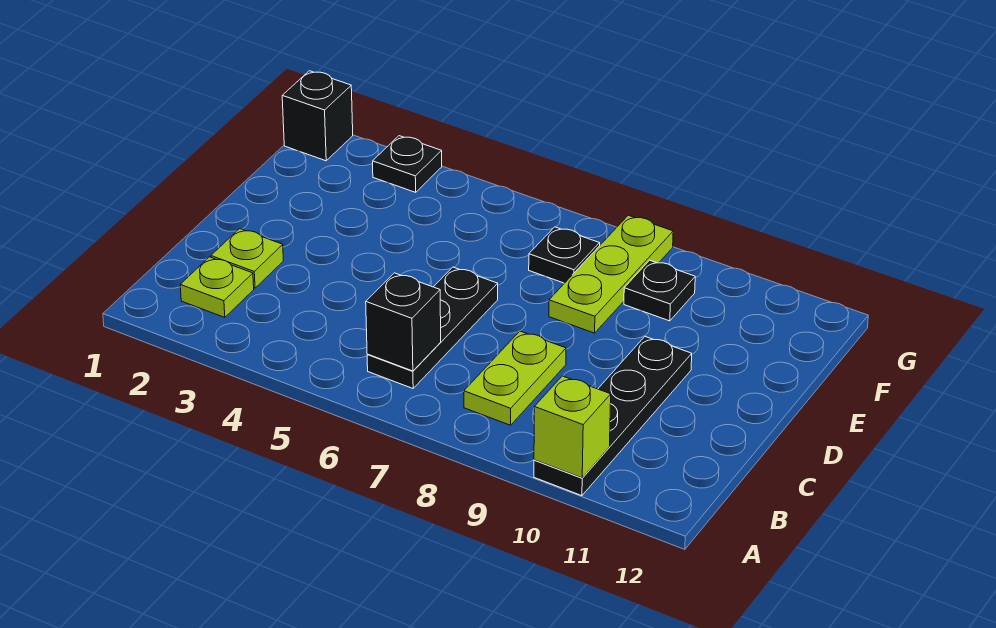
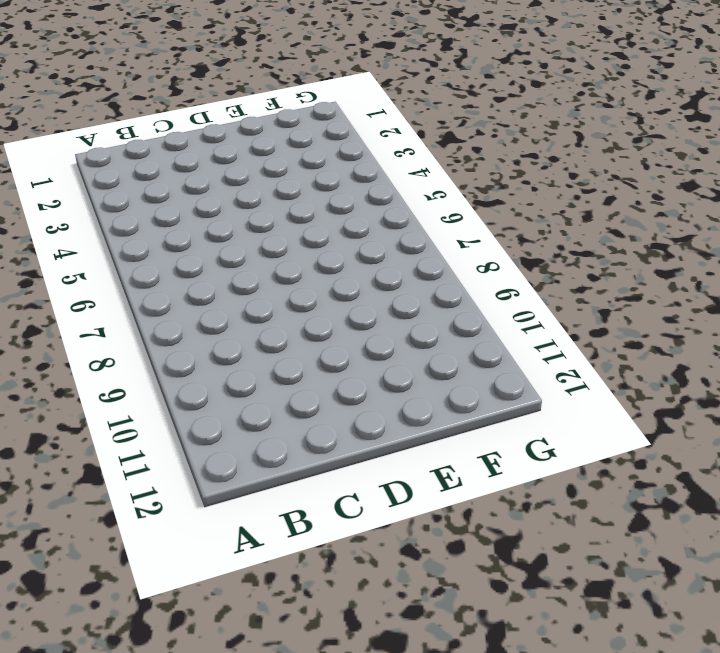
none -> black 1x4 plate [534,337,692,496]
none -> lime 1x1 plate [180,257,254,317]
none -> black 1x3 plate [367,267,498,388]

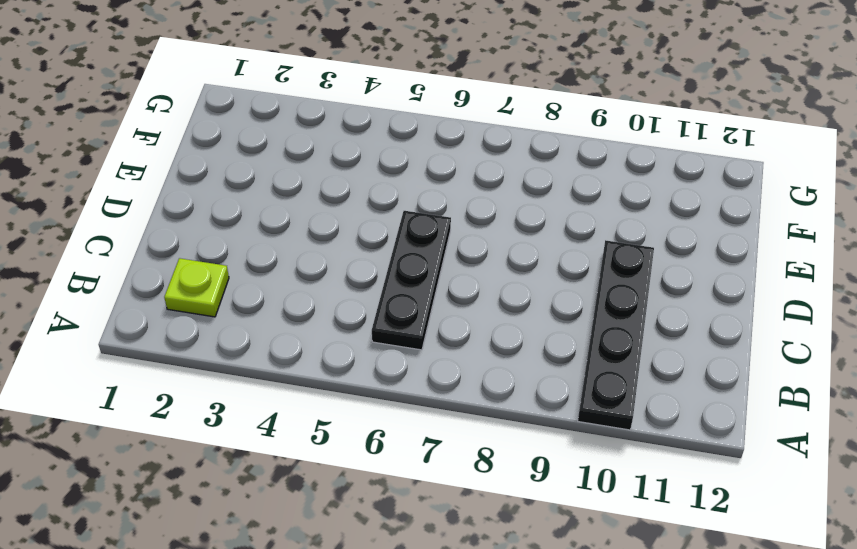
none -> lime 1x2 plate [464,331,566,425]
none -> lime 1x1 plate [211,229,283,288]
none -> lime 1x3 plate [549,215,673,333]

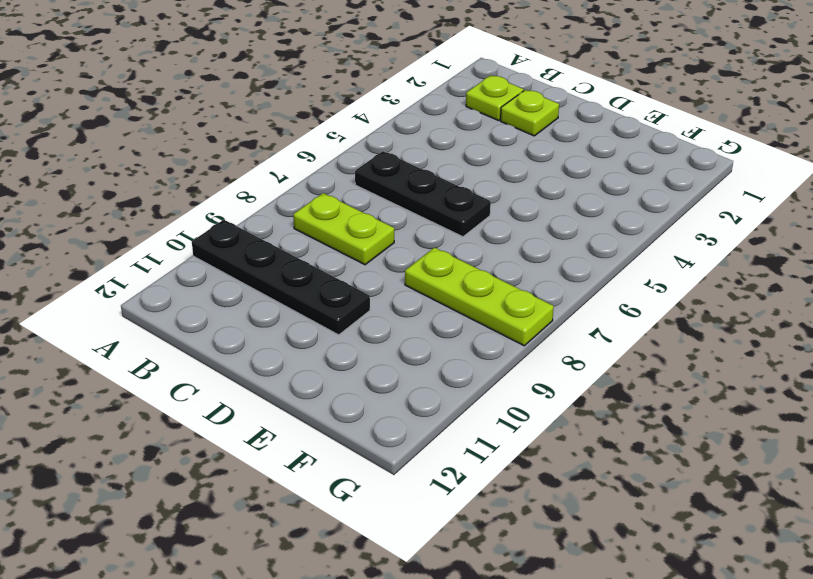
none -> black 1x1 plate [529,227,600,283]
none -> black 1x1 plate [624,260,695,321]
none -> black 1x1 brick [282,71,353,161]

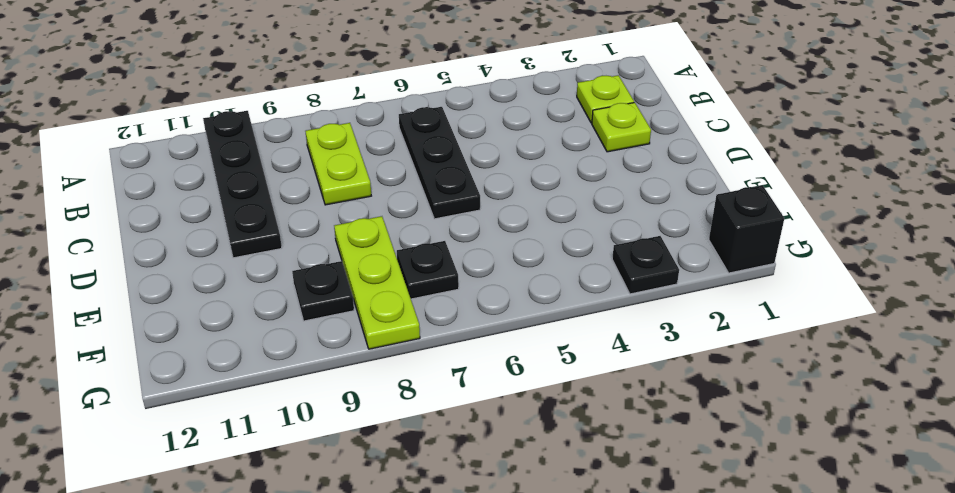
none -> lime 1x1 brick [534,376,611,478]
none -> black 1x1 brick [366,273,441,371]

